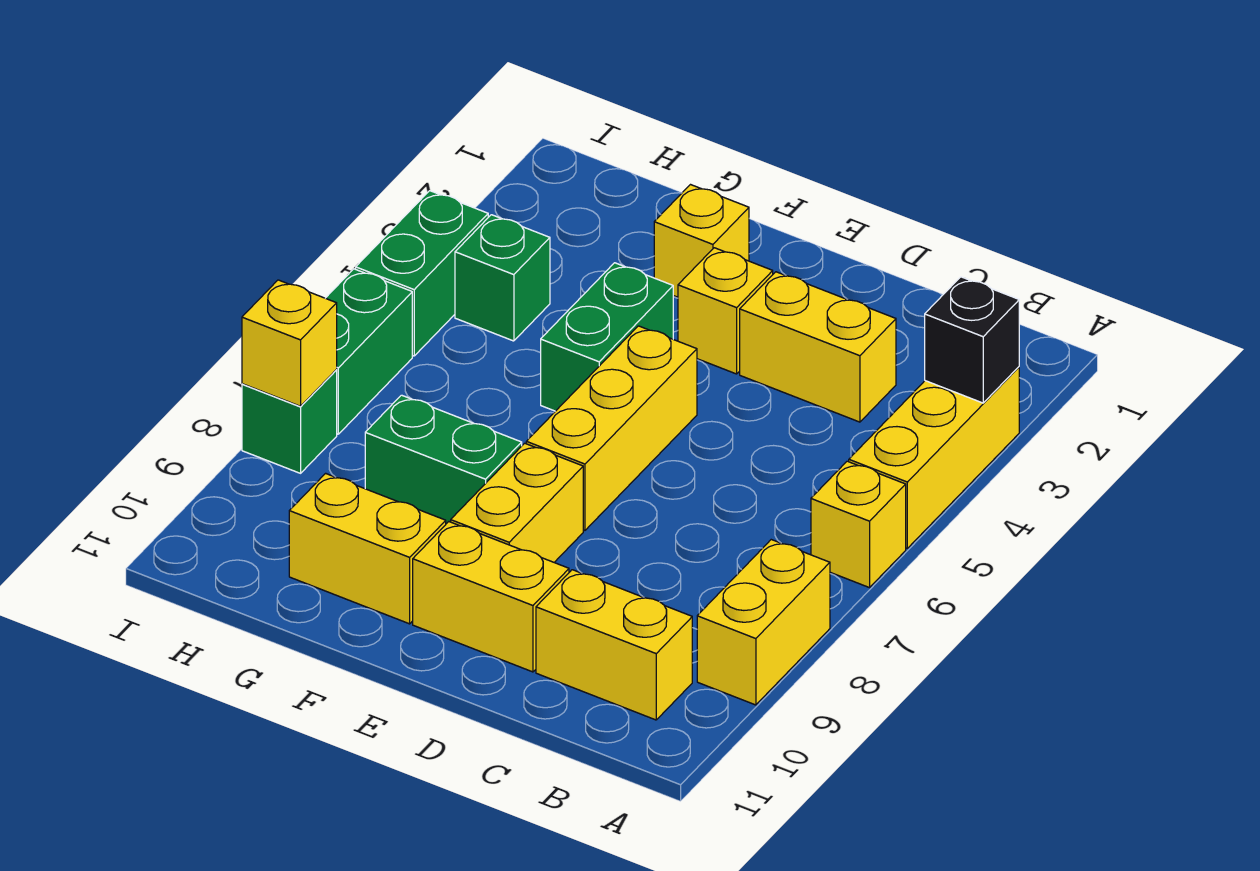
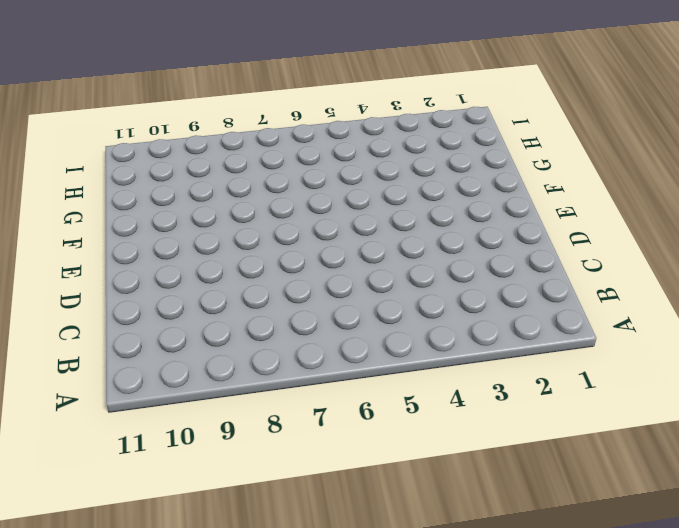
none -> yellow 1x3 brick [849,367,1019,548]
none -> yellow 1x1 brick [811,461,906,588]
none -> yellow 1x2 brick [697,540,830,705]

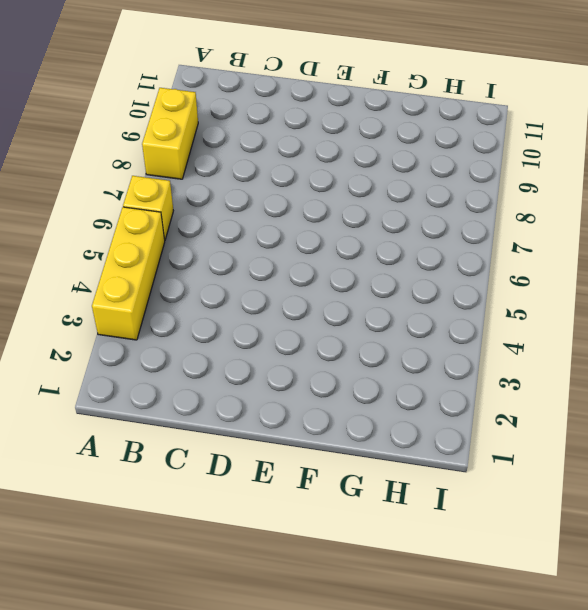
none -> yellow 1x2 brick [536,570,692,720]
none -> yellow 1x2 brick [740,272,896,422]
none -> yellow 1x2 brick [413,522,569,672]

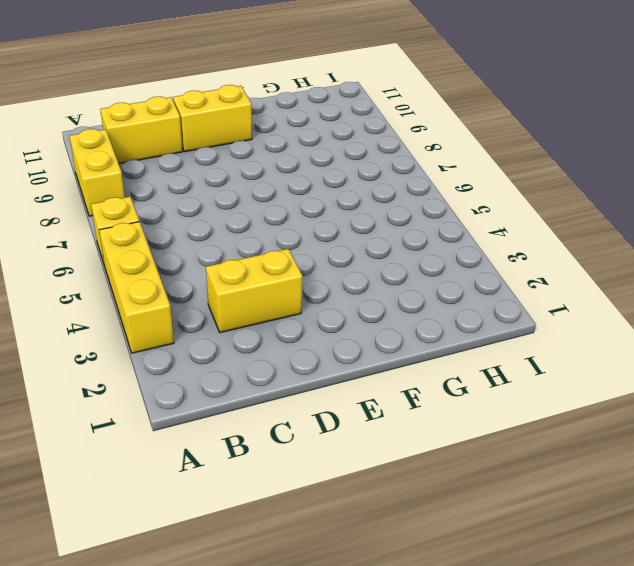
none -> yellow 1x1 brick [678,248,773,374]
none -> yellow 1x3 brick [526,326,697,530]
none -> yellow 1x2 brick [451,443,583,562]

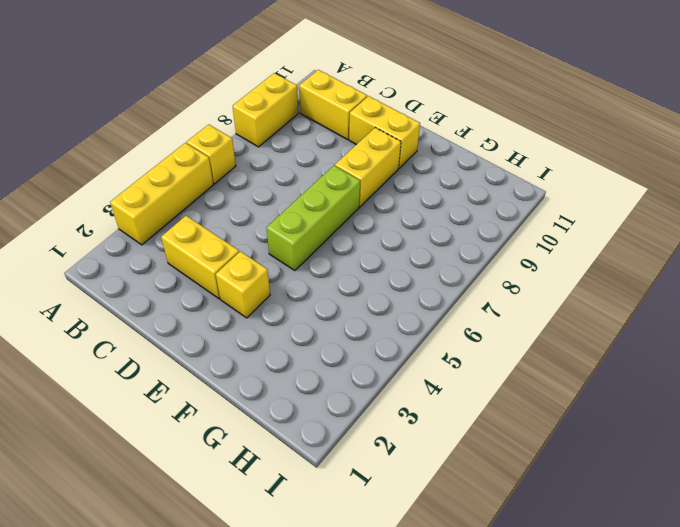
lime 1x3 brick [267,166,360,271] -> yellow 1x3 brick [526,326,697,530]
none -> yellow 1x1 brick [654,185,749,297]
none -> green 1x2 brick [541,263,673,411]
none -> green 1x2 brick [365,395,522,524]

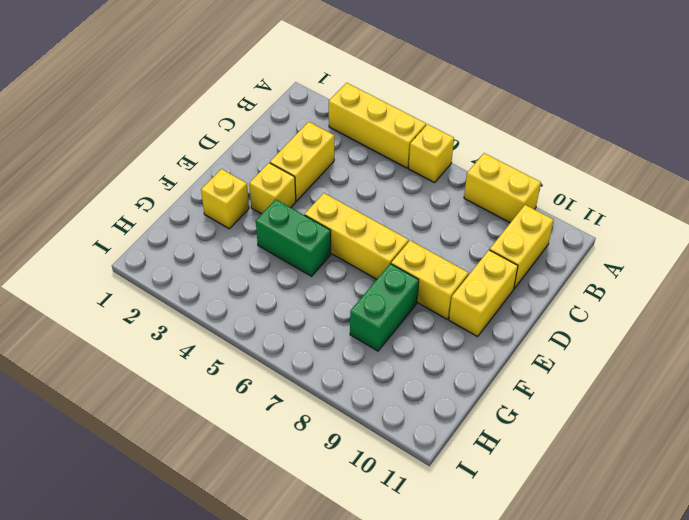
none -> yellow 1x2 brick [289,473,446,624]
none -> green 1x1 brick [455,215,550,341]
none -> green 1x2 brick [356,191,488,356]

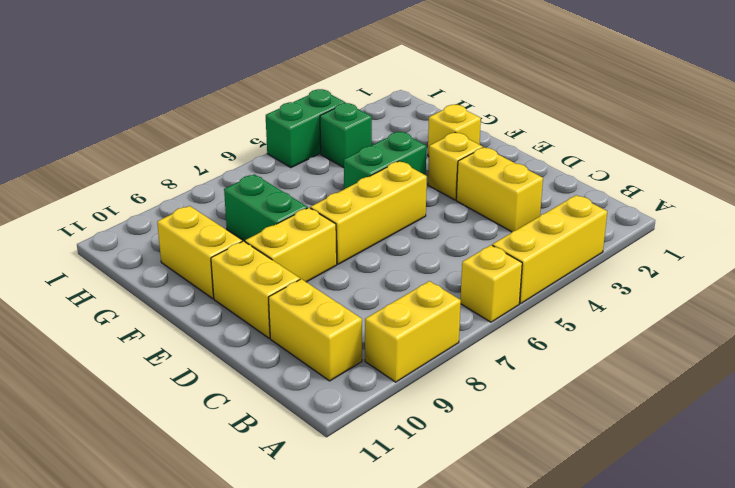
none -> green 1x2 brick [326,269,412,434]
none -> green 1x1 brick [242,370,337,473]
none -> black 1x1 brick [925,277,1019,403]

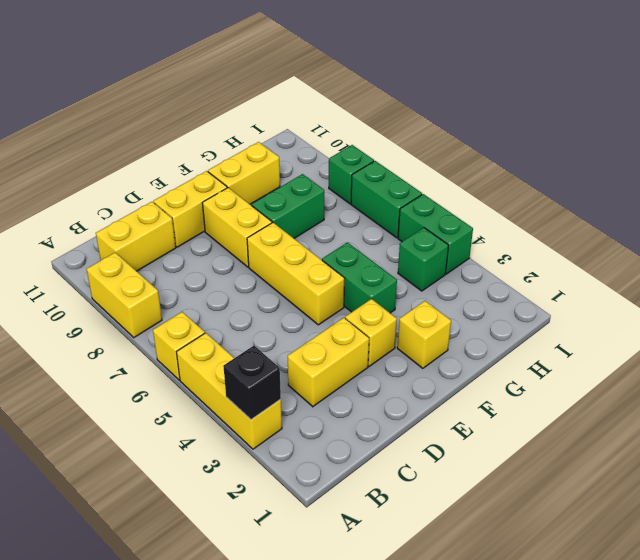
none -> yellow 1x1 brick [242,280,337,406]

